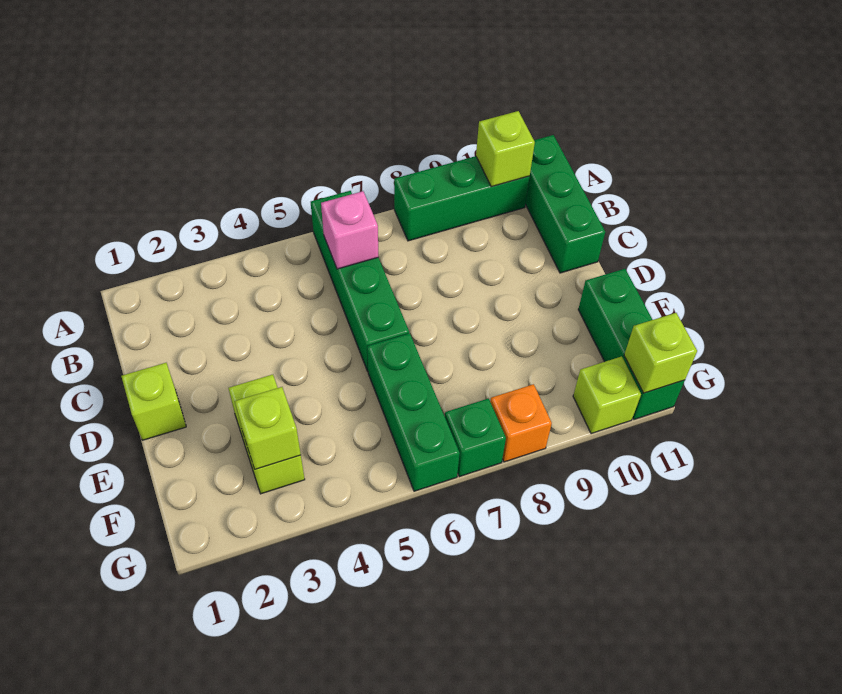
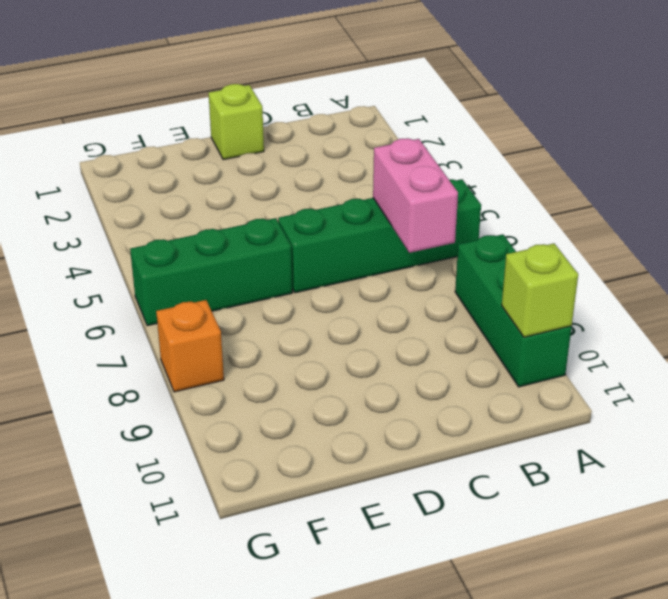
pink 1x2 brick [373,138,458,253] -> pink 1x1 brick [321,191,379,269]
none -> green 1x3 brick [525,135,605,273]
none -> lime 1x2 brick [229,375,305,494]
none -> green 1x3 brick [578,269,685,419]

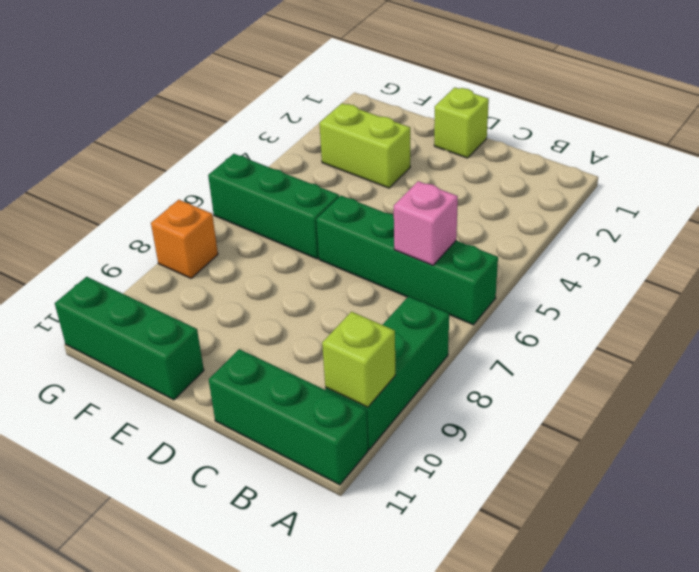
none -> green 1x1 brick [445,399,506,477]
none -> lime 1x1 brick [573,357,641,434]
none -> lime 1x1 brick [235,387,301,469]

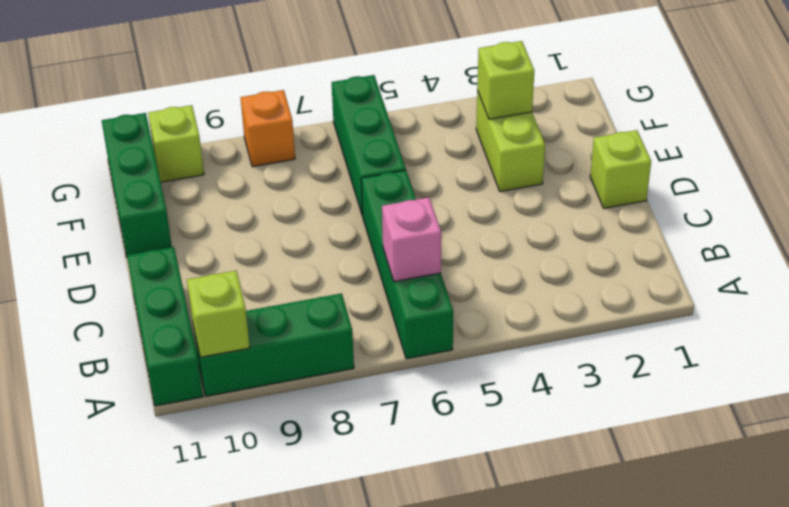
none -> green 1x1 brick [445,399,506,477]
none -> lime 1x1 brick [624,313,697,393]

